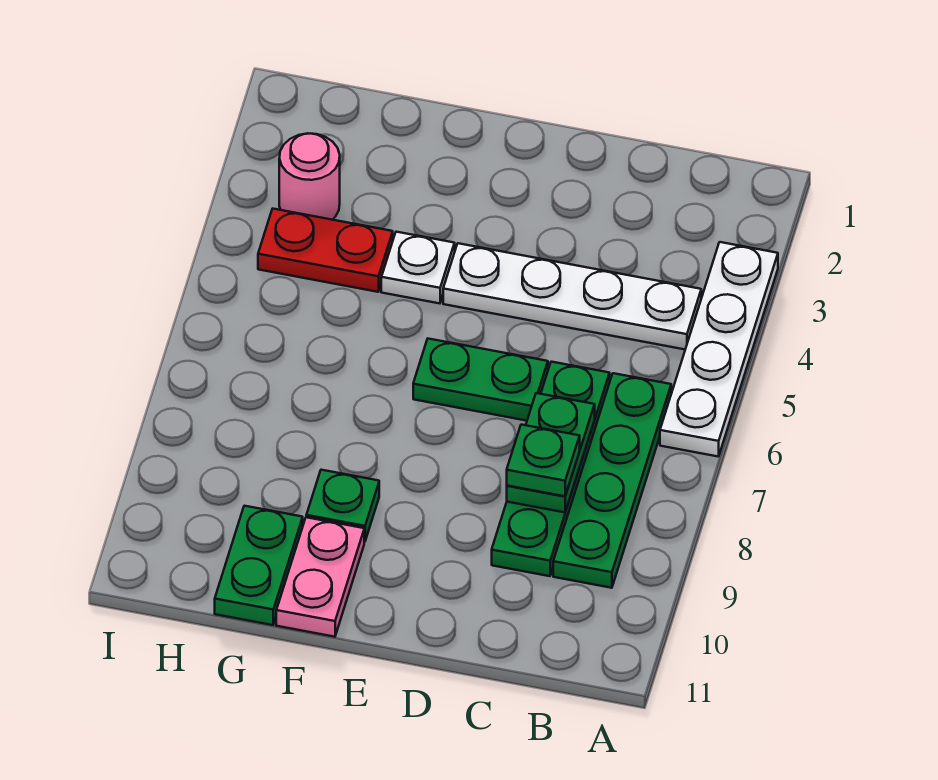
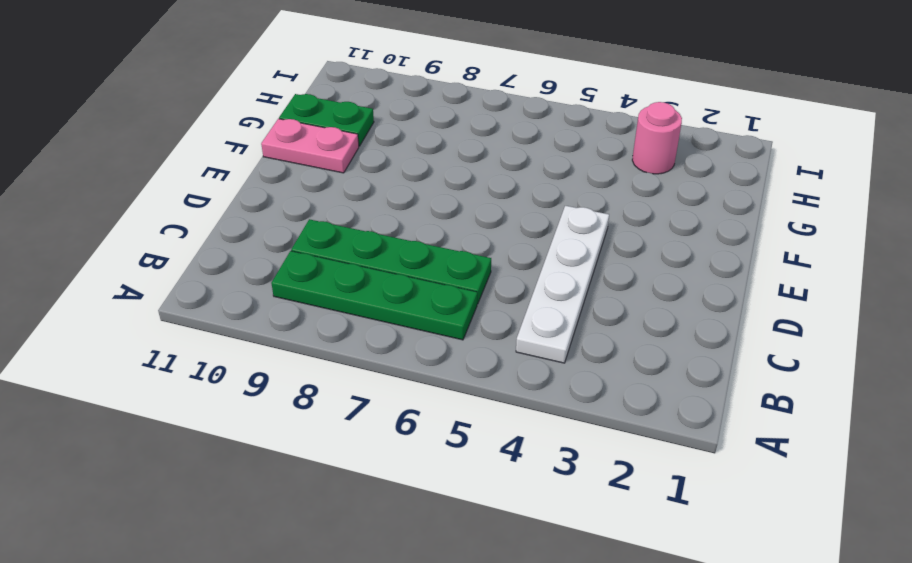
none -> white 1x4 plate [660,242,778,457]
none -> green 1x2 plate [413,339,548,421]
none -> white 1x1 plate [381,232,455,303]

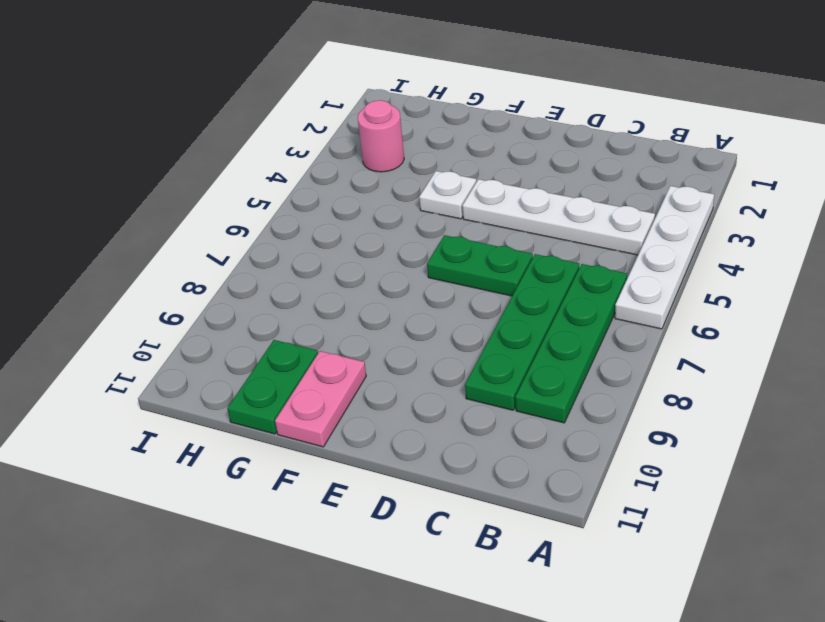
none -> green 1x1 plate [306,470,379,542]
none -> red 1x2 plate [258,209,393,292]
none -> green 1x2 plate [507,393,595,512]

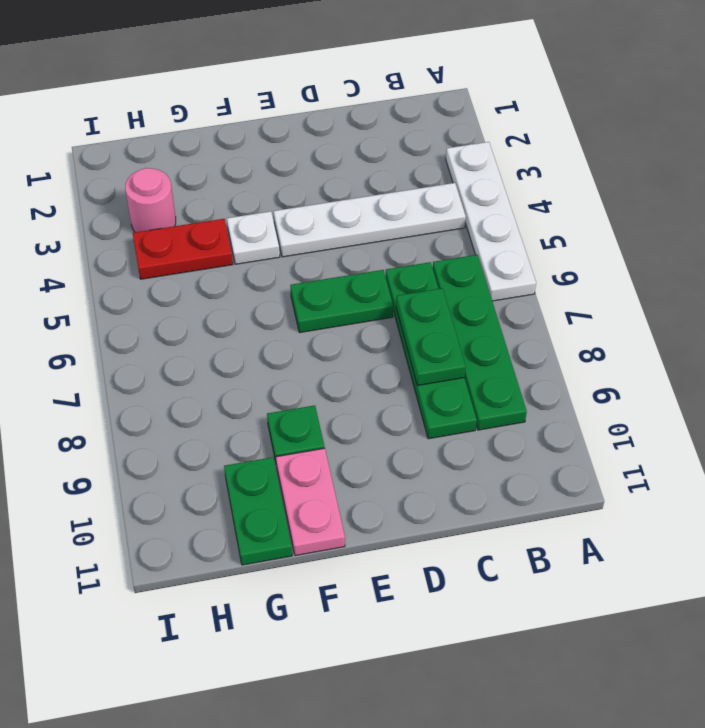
none -> green 1x1 plate [507,425,580,496]

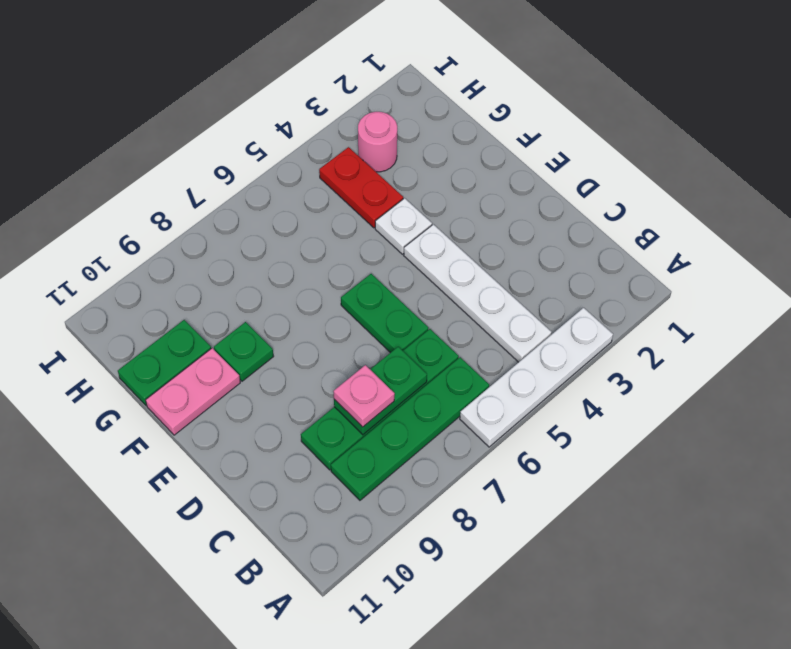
pink 1x1 plate [333,365,395,427] -> green 1x1 plate [507,425,580,496]

